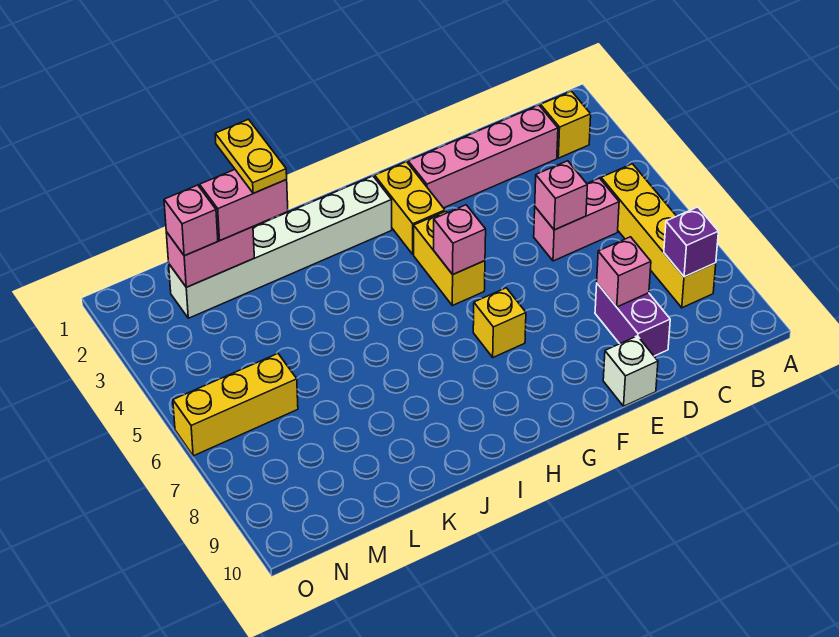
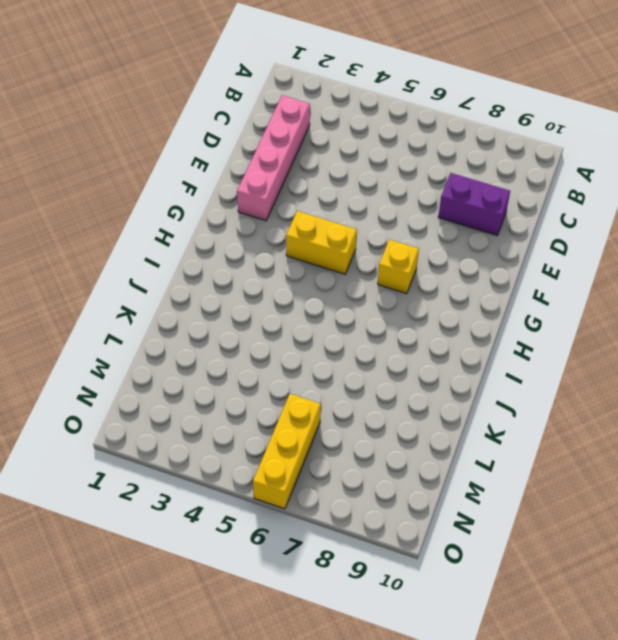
none -> yellow 1x1 brick [540,91,591,158]
none -> yellow 1x4 brick [601,164,716,308]
none -> pink 1x2 brick [534,178,619,261]

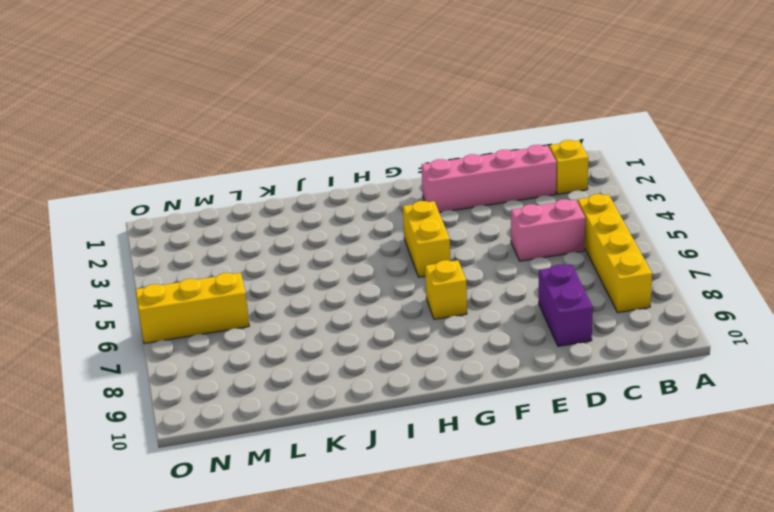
none -> white 1x1 brick [603,336,658,406]
none -> yellow 1x2 brick [375,162,445,255]
none -> white 1x6 brick [169,176,392,318]

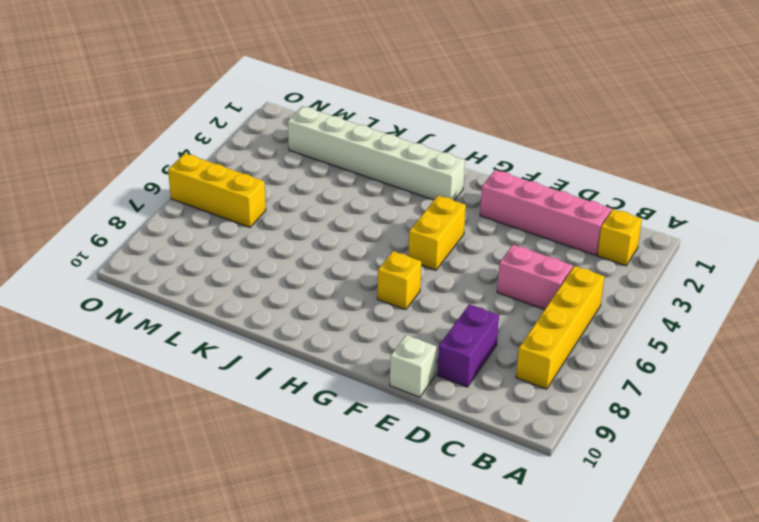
none -> yellow 1x2 brick [375,162,445,255]
none -> purple 1x1 brick [664,207,718,277]
none -> pink 1x1 brick [535,161,587,230]

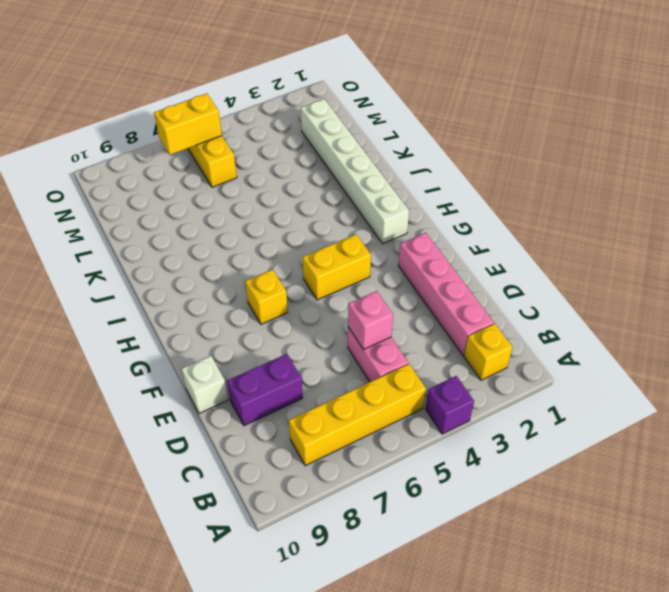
purple 1x1 brick [425,376,474,434] -> purple 1x1 brick moved to [664,207,718,277]
yellow 1x2 brick [154,93,222,155] -> yellow 1x2 brick moved to [375,162,445,255]
none -> pink 1x1 brick [597,237,651,307]
none -> pink 1x1 brick [434,205,486,274]
none -> pink 1x2 brick [166,227,254,287]

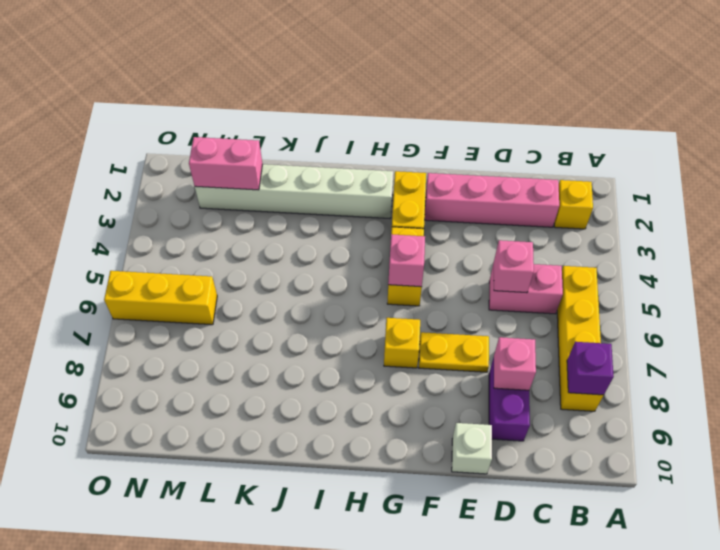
yellow 1x2 plate [419,332,489,372] -> yellow 1x2 plate turned to [215,119,287,193]
none -> pink 1x2 brick [200,170,288,240]
none -> pink 1x1 brick [164,185,218,256]

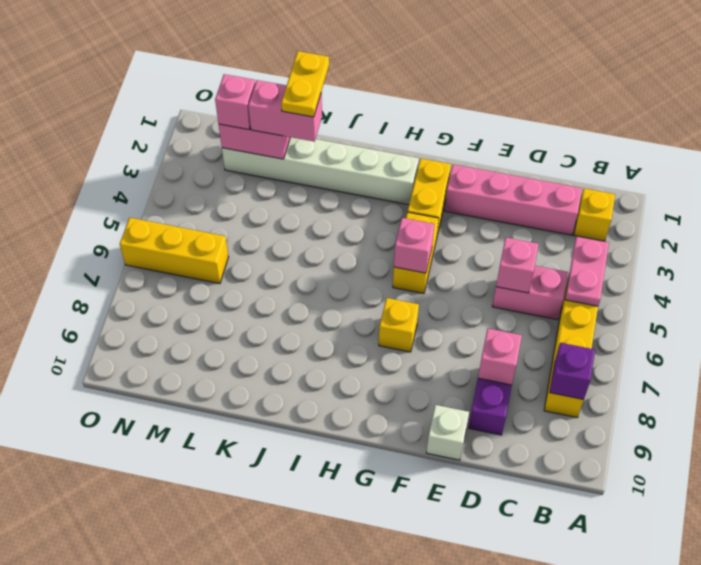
pink 1x2 plate [565,236,609,306] -> none

